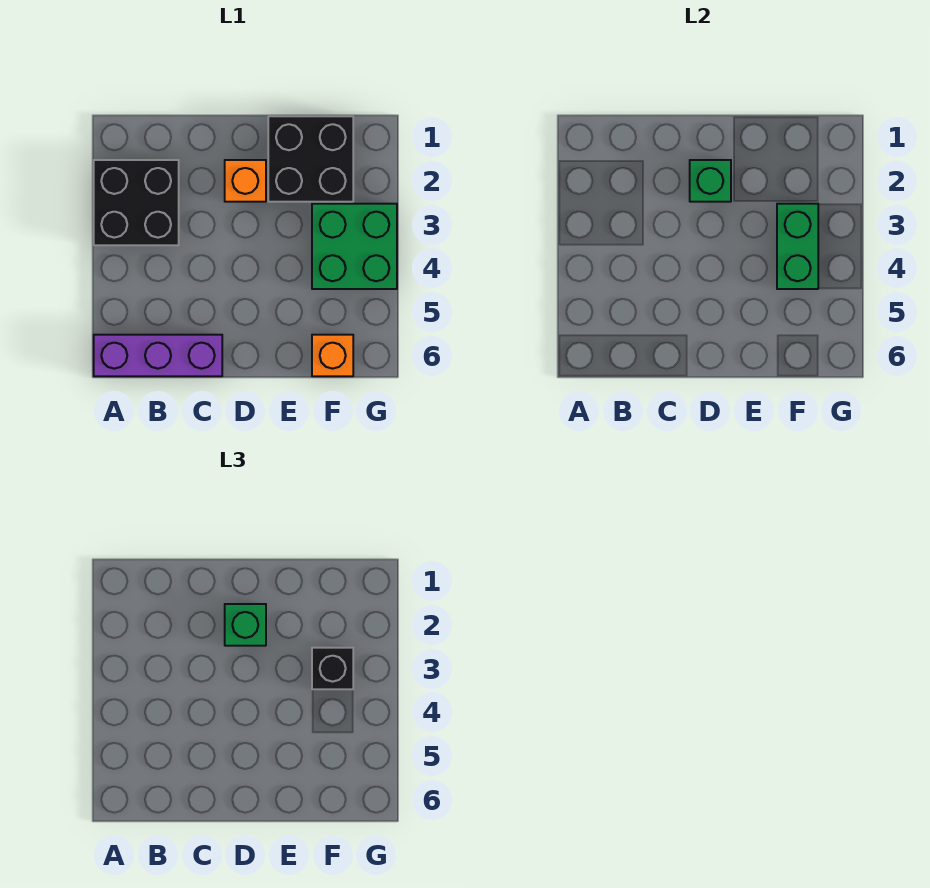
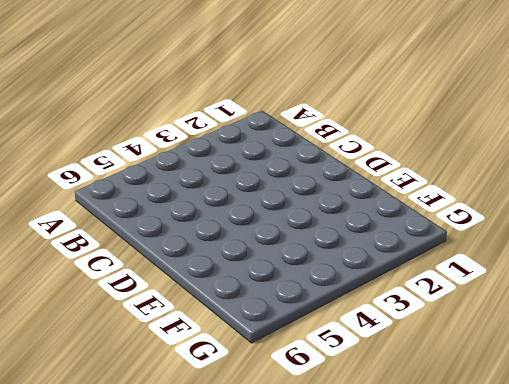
none -> black 2x2 brick [94,160,179,245]
none -> purple 1x3 brick [94,335,222,376]

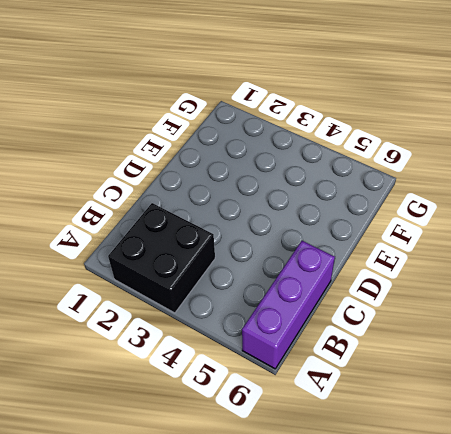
none -> orange 1x1 brick [225,160,266,202]
none -> black 2x2 brick [268,116,353,202]

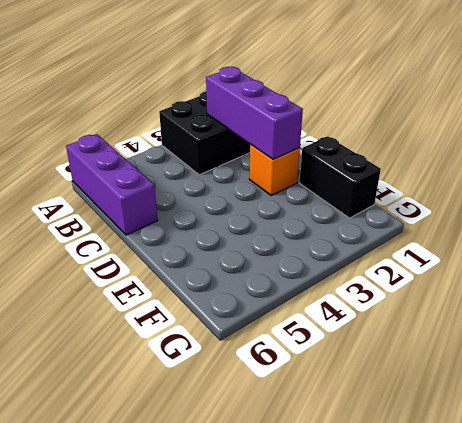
purple 1x3 brick [206,67,303,159] -> green 1x1 brick [690,160,731,202]
black 1x2 brick [300,136,381,218] -> black 2x2 brick [268,116,353,202]
none -> green 2x2 brick [312,204,397,289]
none -> orange 1x1 brick [312,335,353,376]

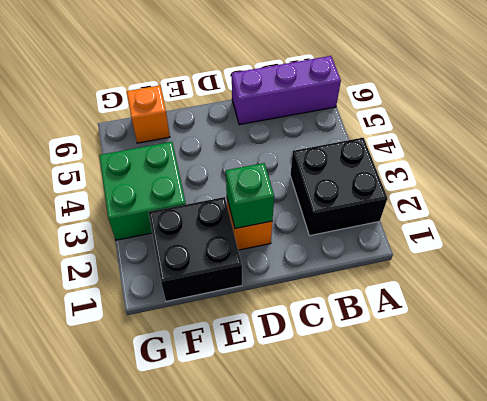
none -> green 1x2 brick [777,204,818,289]
none -> green 1x1 brick [225,604,266,646]

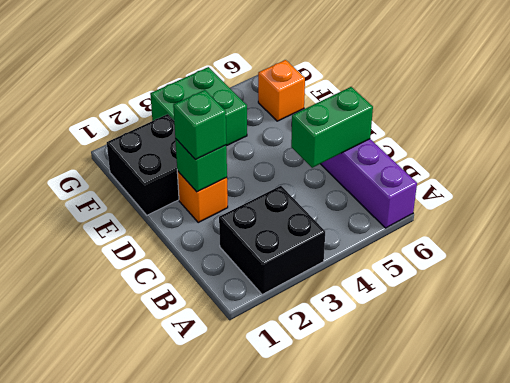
green 1x2 brick [291,87,373,168] -> green 1x2 brick moved to [777,204,818,289]
none -> black 1x1 brick [312,648,353,689]

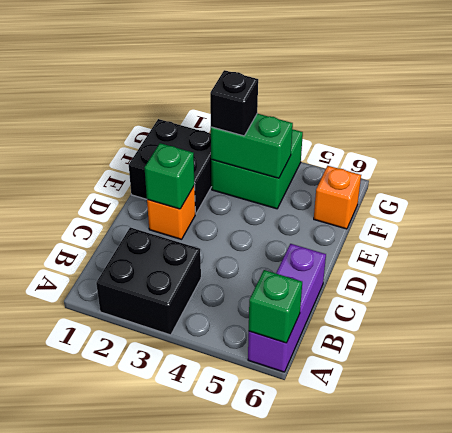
green 1x1 brick [249,270,302,343] -> green 1x1 brick moved to [225,604,266,646]

